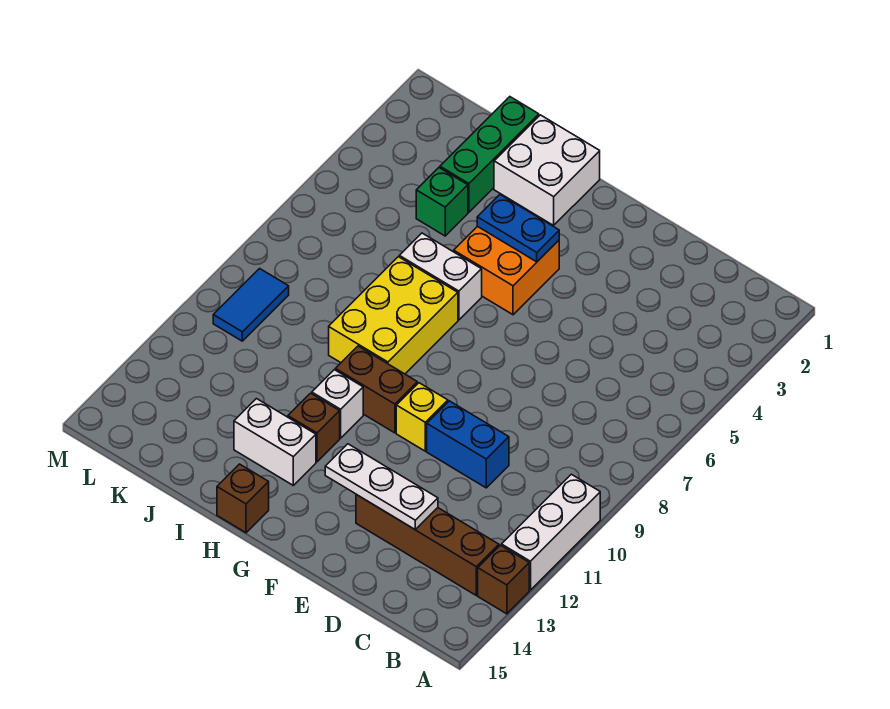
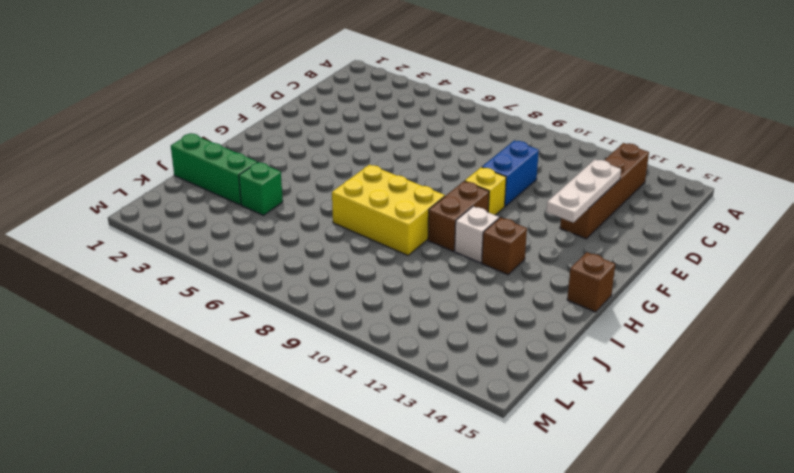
none -> white 1x3 brick [501,474,600,590]
none -> brown 1x1 brick [478,545,529,614]
none -> orange 2x2 brick [454,226,559,315]

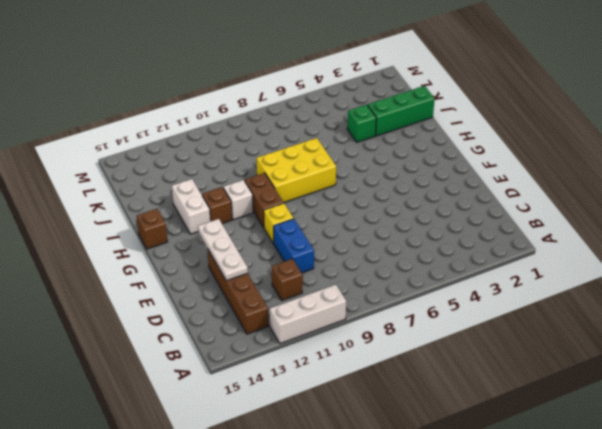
brown 1x1 brick [272,259,303,300] -> brown 1x1 brick moved to [478,545,529,614]
none -> orange 2x2 brick [454,226,559,315]
none -> white 2x2 brick [494,115,600,225]
none -> white 1x2 brick [399,233,482,320]

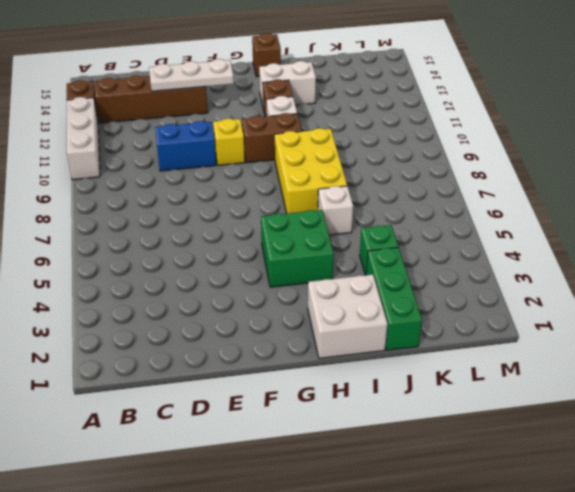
green 2x2 brick [261,210,334,287] -> orange 2x2 brick [454,226,559,315]
white 1x1 brick [318,186,353,235] -> white 1x2 brick [399,233,482,320]
none -> blue 1x2 tile [213,269,289,341]
none -> blue 1x2 plate [477,195,559,262]

